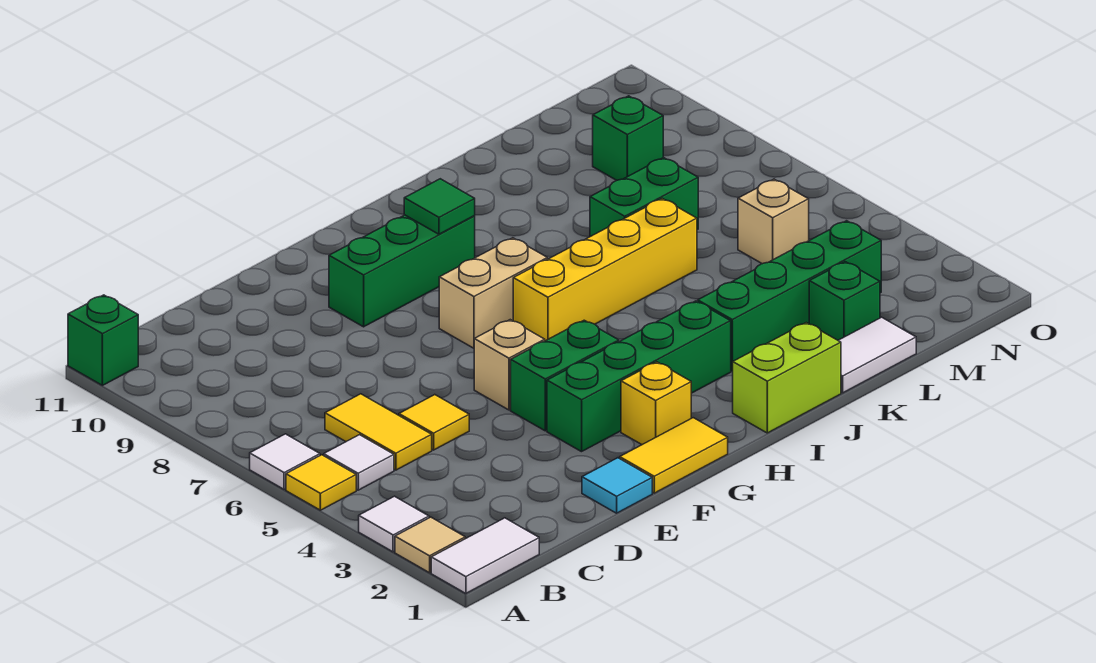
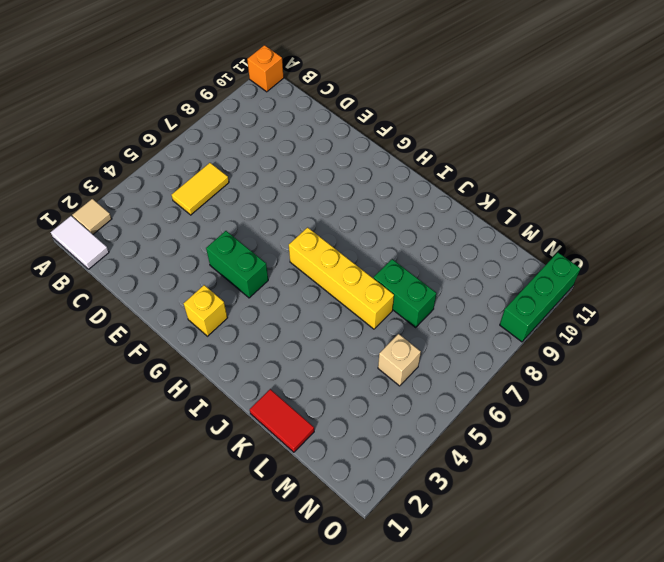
orange 1x1 brick [247,45,284,92] -> green 1x1 brick [68,295,138,385]
red 1x2 tile [250,389,314,452] -> white 1x2 tile [838,317,916,393]
green 1x3 brick [500,252,581,342] -> green 1x3 brick turned to [329,215,475,327]
none -> white 1x1 tile [359,496,429,552]
none -> yellow 1x1 tile [286,455,356,510]
none -> white 1x1 tile [250,434,320,490]

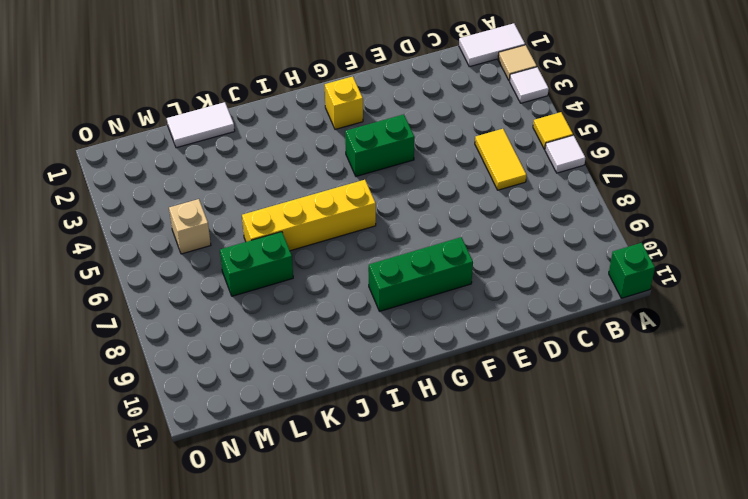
none -> white 1x1 tile [324,435,394,490]
none -> yellow 1x1 tile [399,395,469,450]
none -> cyan 1x1 tile [582,458,652,513]

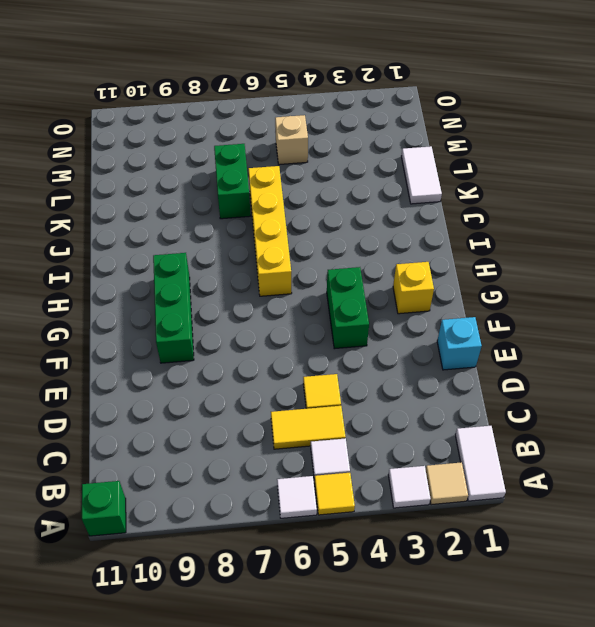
cyan 1x1 brick [437,317,482,370] -> cyan 1x1 tile [582,458,652,513]
none -> yellow 1x2 tile [620,418,728,493]
none -> green 1x4 brick [547,301,731,452]
none -> tan 1x1 brick [474,320,545,410]

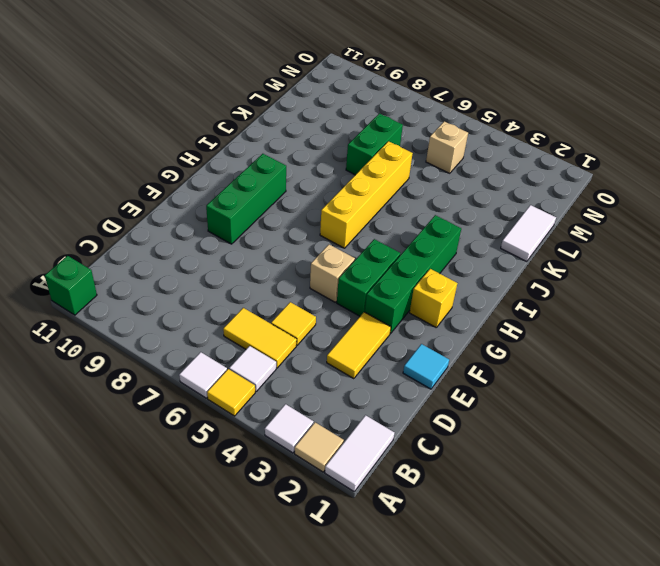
yellow 1x2 tile [327,312,391,379] -> yellow 1x2 tile moved to [620,418,728,493]
none -> tan 1x2 brick [439,238,547,348]
none -> lime 1x2 brick [733,323,841,433]
none -> green 1x4 brick [698,221,881,371]

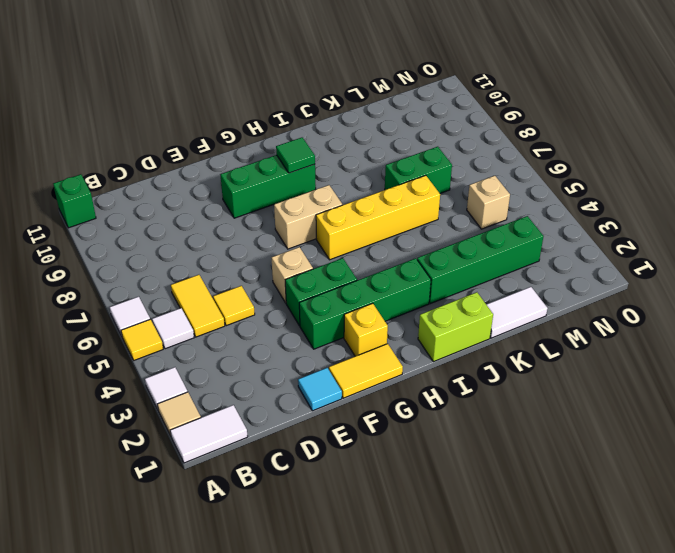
none -> green 1x1 brick [809,262,880,340]
none -> green 1x1 brick [593,96,663,180]

